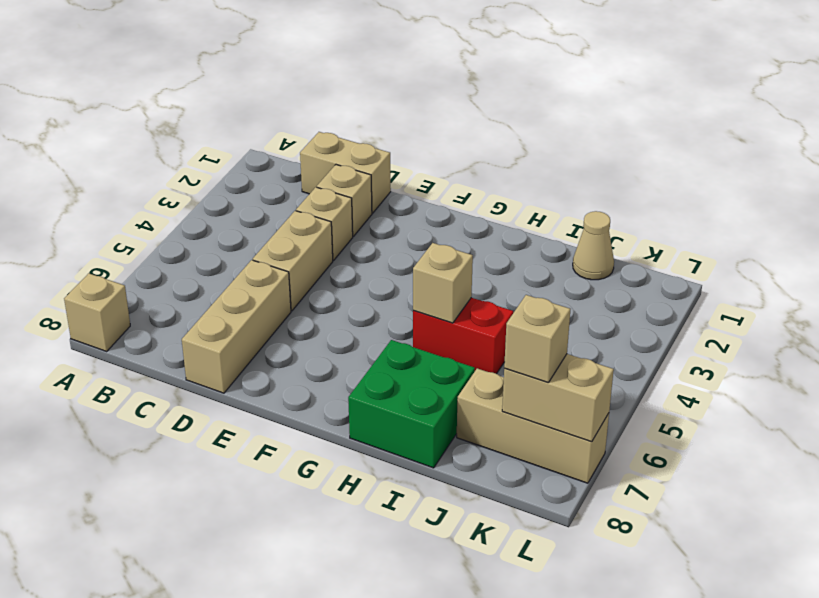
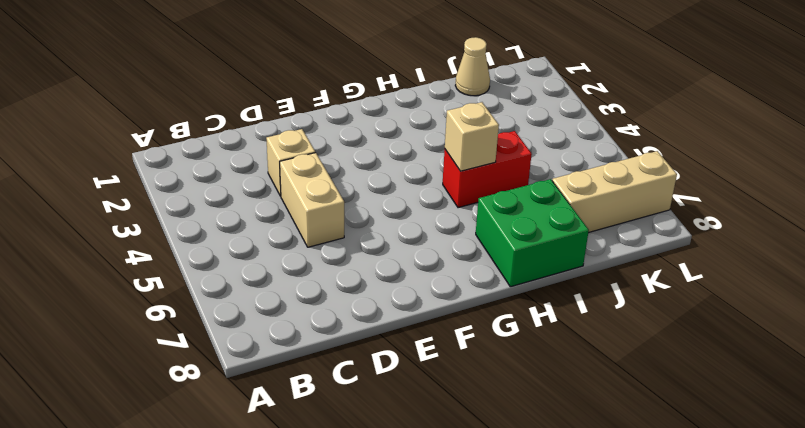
none -> tan 1x1 brick [64,273,130,351]
none -> tan 1x2 brick [300,132,391,213]
none -> tan 1x1 brick [317,165,372,236]

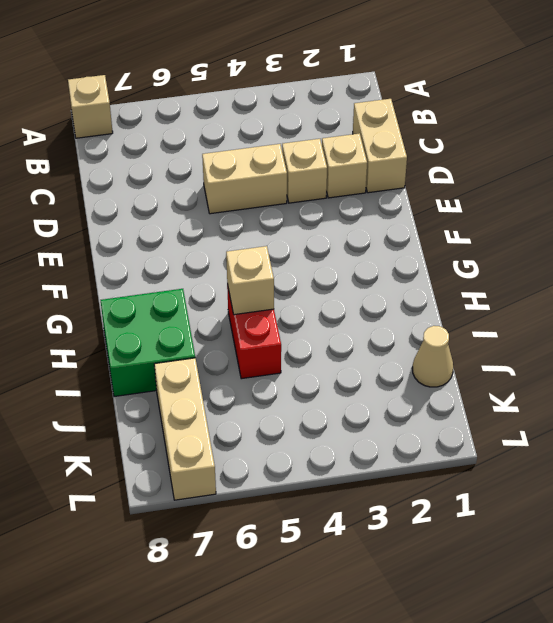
none -> tan 1x3 brick [182,260,291,393]
none -> tan 1x2 brick [502,354,614,442]
none -> tan 1x1 brick [504,295,570,383]

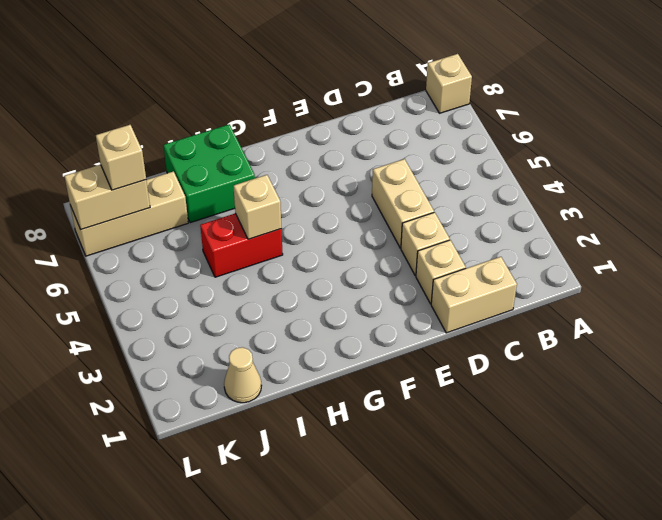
none -> tan 1x3 brick [182,260,291,393]

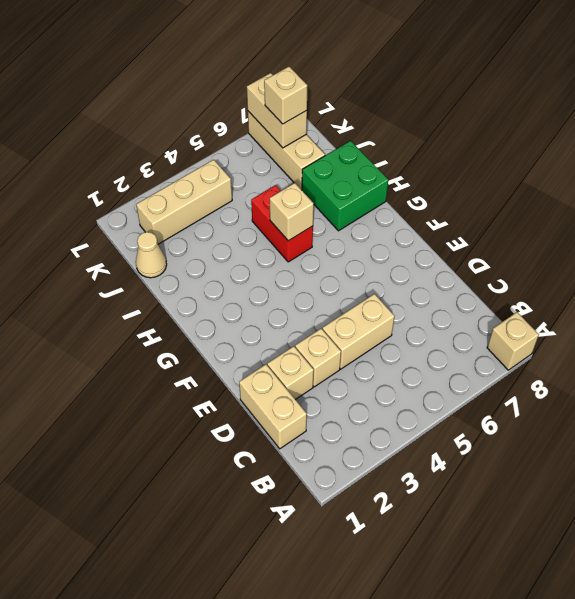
tan 1x3 brick [136,160,232,244] -> tan 1x3 brick moved to [182,260,291,393]

